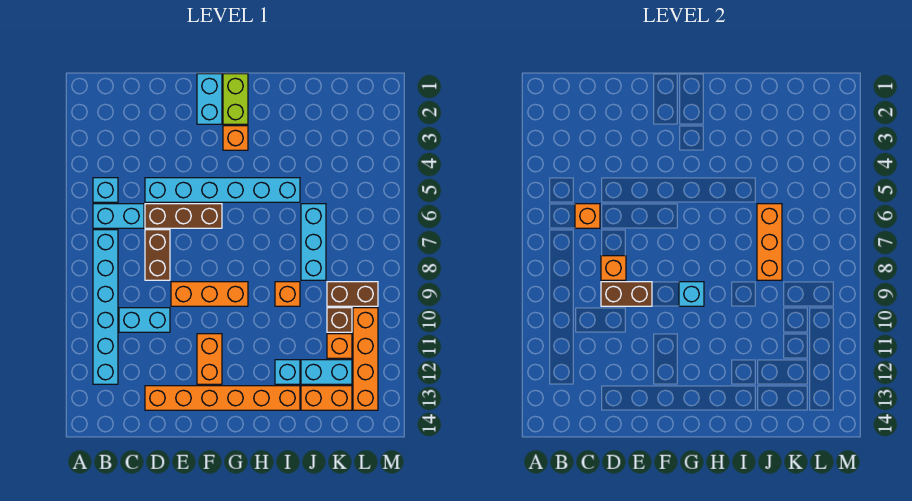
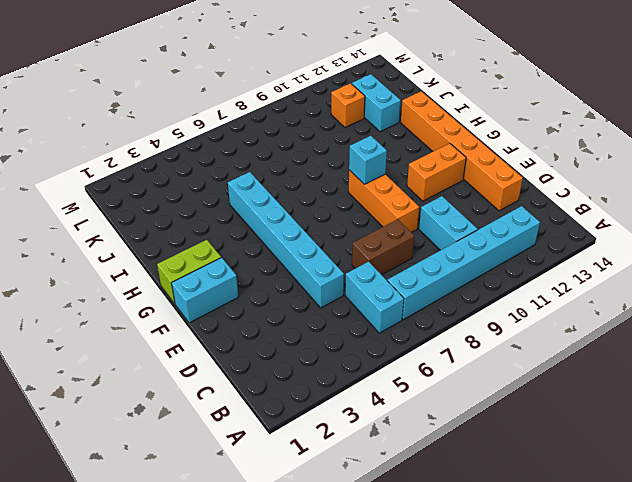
none -> cyan 1x1 brick [93,178,118,202]
none -> brown 1x3 brick [145,204,222,228]
none -> orange 1x1 brick [223,126,248,150]

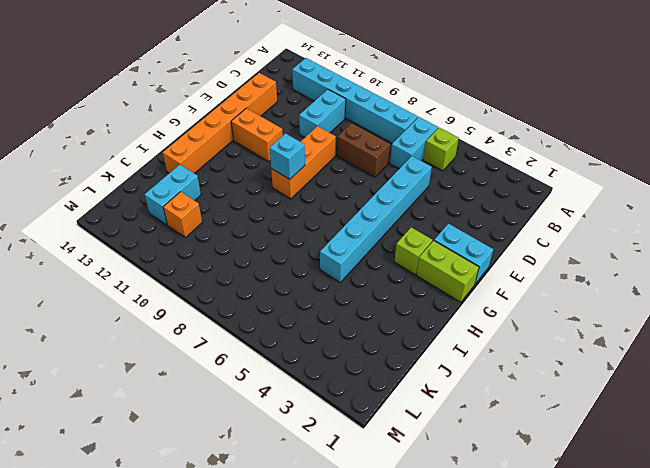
lime 1x1 brick [424,128,459,171] -> cyan 1x1 brick [93,178,118,202]
lime 1x1 brick [394,227,432,274] -> orange 1x1 brick [223,126,248,150]
none -> brown 1x3 brick [145,204,222,228]
none -> orange 1x1 brick [275,282,300,306]
none -> cyan 1x1 brick [275,360,300,384]

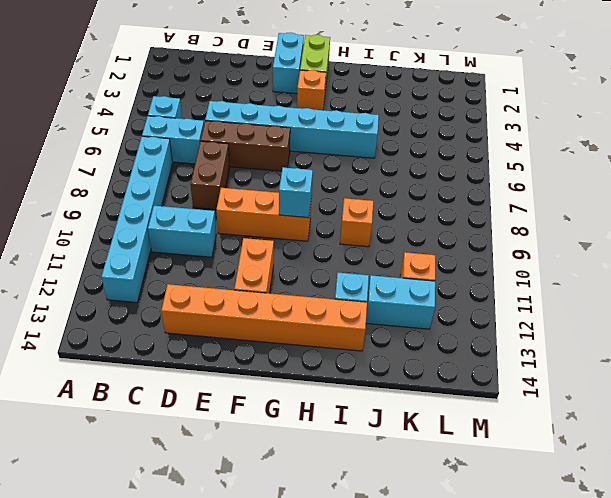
none -> cyan 1x3 brick [301,204,326,280]
none -> orange 1x2 brick [301,386,352,410]
none -> brown 1x2 brick [327,282,378,306]

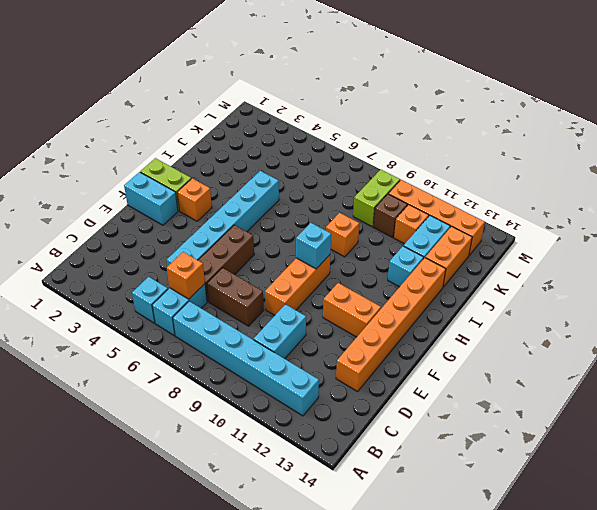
lime 1x2 brick [353,170,400,226] -> brown 1x2 brick [327,282,378,306]
none -> cyan 1x3 brick [301,204,326,280]
none -> orange 1x1 brick [601,256,626,280]
none -> brown 1x2 brick [601,282,652,306]

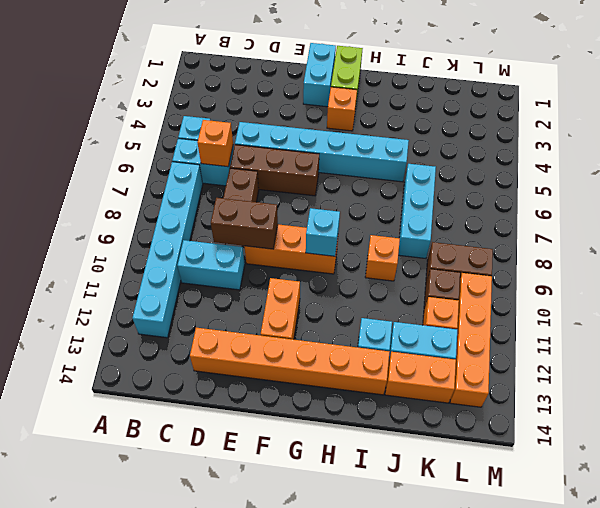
none -> orange 1x1 brick [601,256,626,280]
none -> orange 1x3 brick [757,204,782,280]

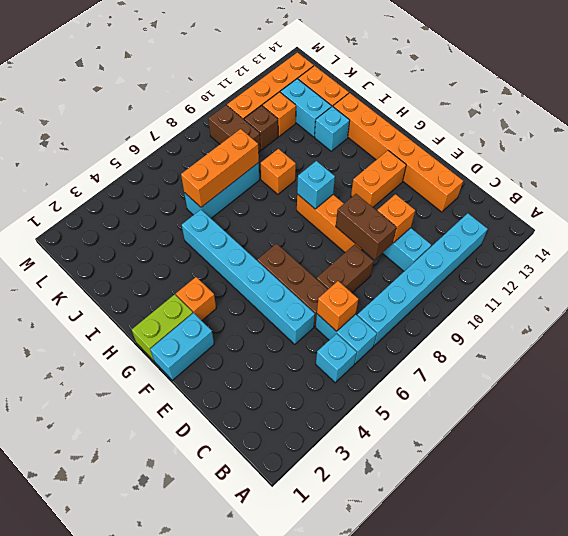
orange 1x1 brick [377,194,415,243] -> orange 1x1 brick moved to [601,256,626,280]

